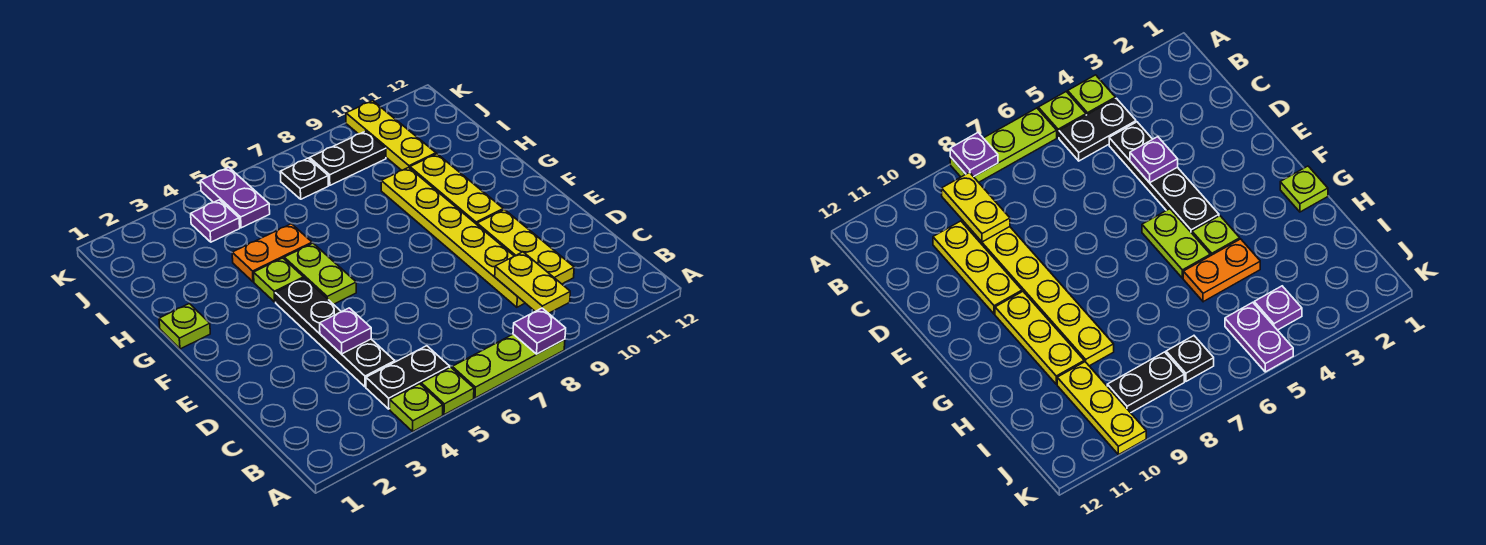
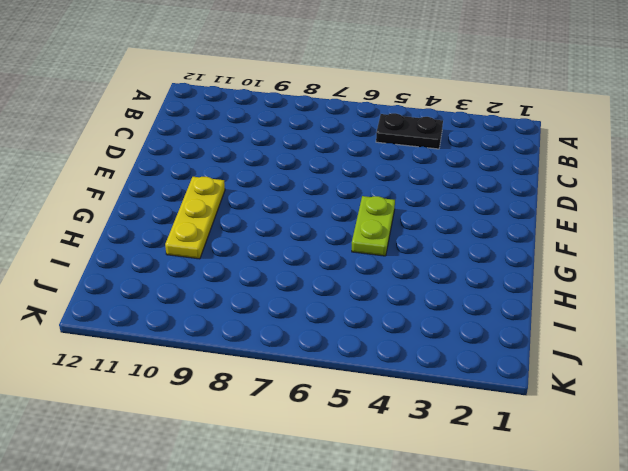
none -> lime 1x1 plate [390,384,443,431]
none -> lime 1x1 plate [421,367,474,415]
none -> lime 1x3 plate [452,334,565,398]

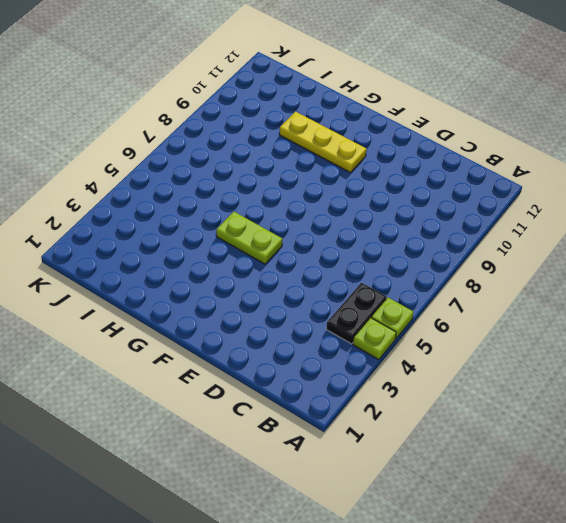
none -> lime 1x3 plate [452,334,565,398]
none -> black 1x4 plate [275,278,395,387]
none -> yellow 1x6 plate [381,167,525,307]

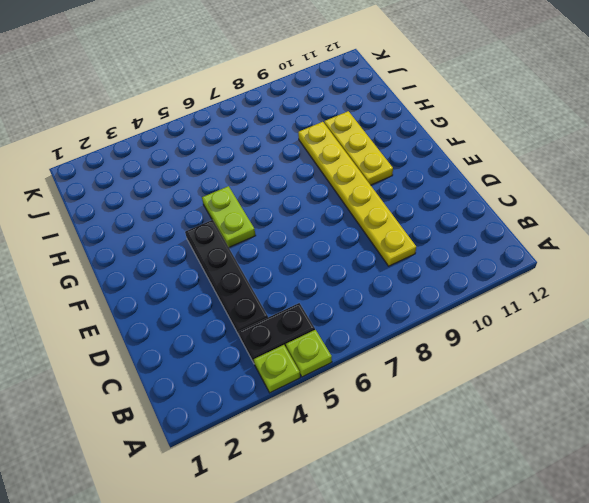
none -> lime 1x3 plate [452,334,565,398]
none -> yellow 1x3 plate [477,209,574,284]
none -> lime 1x1 plate [159,304,210,349]

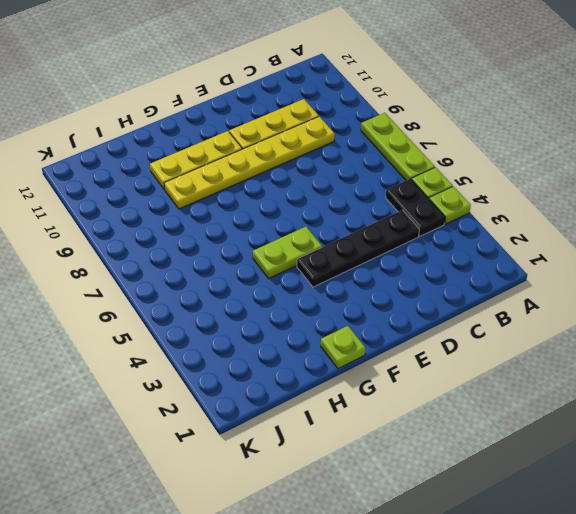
none -> lime 1x1 plate [254,258,304,302]
none -> orange 1x2 plate [232,224,312,282]
none -> yellow 1x3 plate [346,101,436,170]

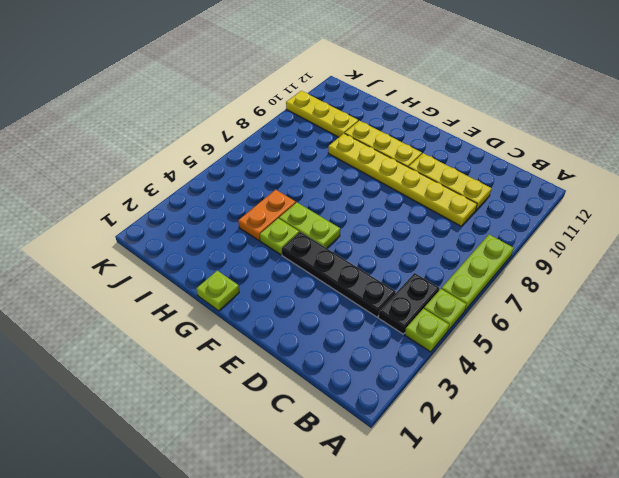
none -> purple 1x1 plate [191,200,240,242]
none -> purple 1x2 plate [201,167,270,228]
none -> black 1x1 plate [280,158,328,199]

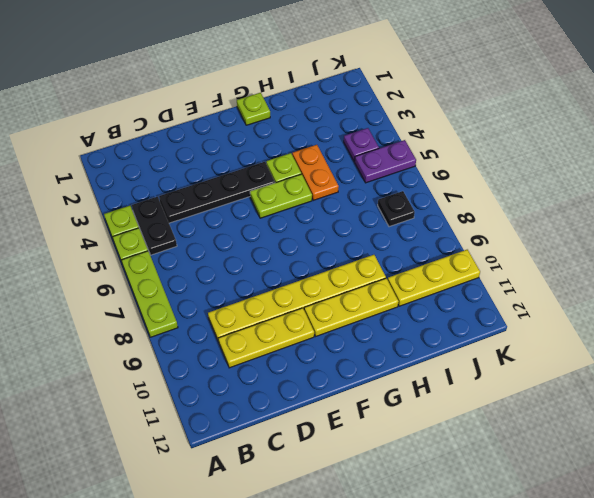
none -> black 1x2 plate [310,131,386,185]
none -> purple 1x1 plate [513,308,566,354]
none -> yellow 1x2 plate [495,252,570,313]

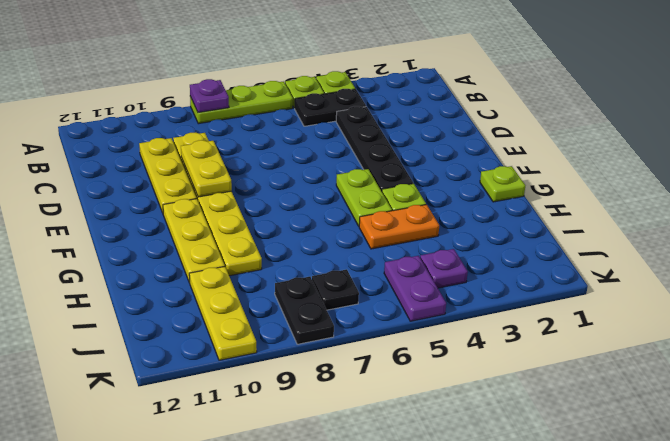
yellow 1x2 plate [181,140,232,197] -> yellow 1x2 plate moved to [495,252,570,313]
black 1x2 plate [275,277,334,344] -> black 1x2 plate turned to [310,131,386,185]
none -> purple 1x1 plate [320,308,371,354]

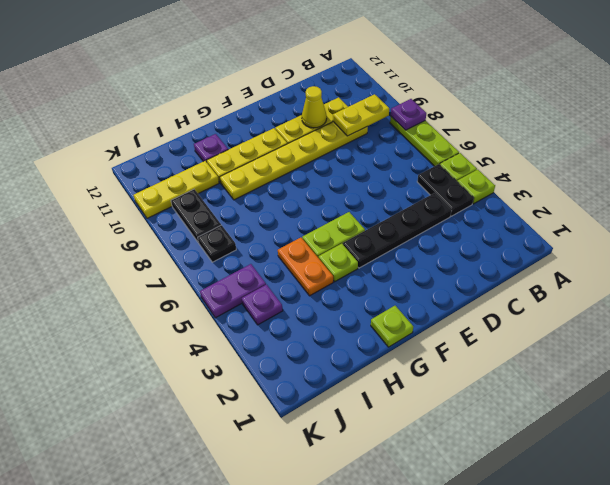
yellow 1x1 cone [302,86,327,128] -> none
purple 1x1 plate [194,134,228,162] -> purple 1x1 plate moved to [320,308,371,354]

